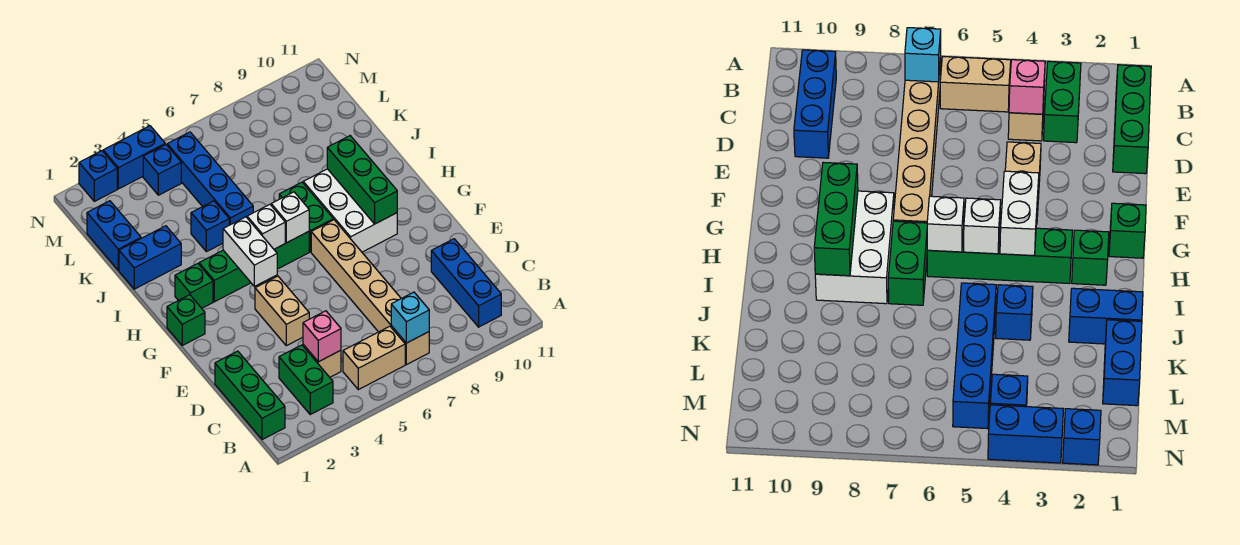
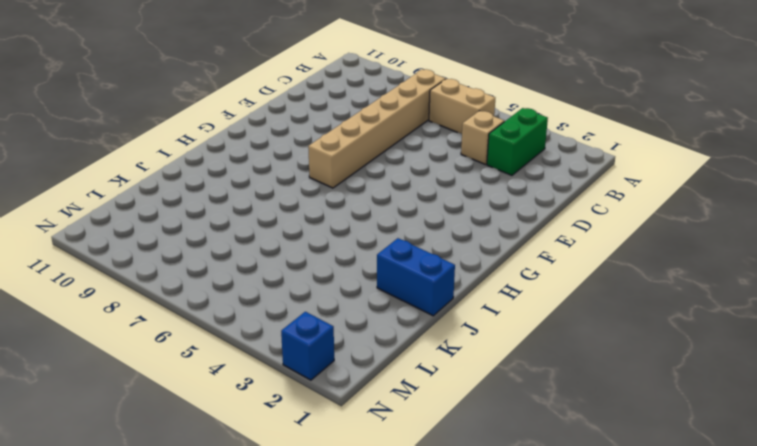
none -> green 1x3 brick [215,351,285,440]
none -> blue 1x3 brick [431,239,501,327]
none -> tan 1x2 brick [255,276,309,346]

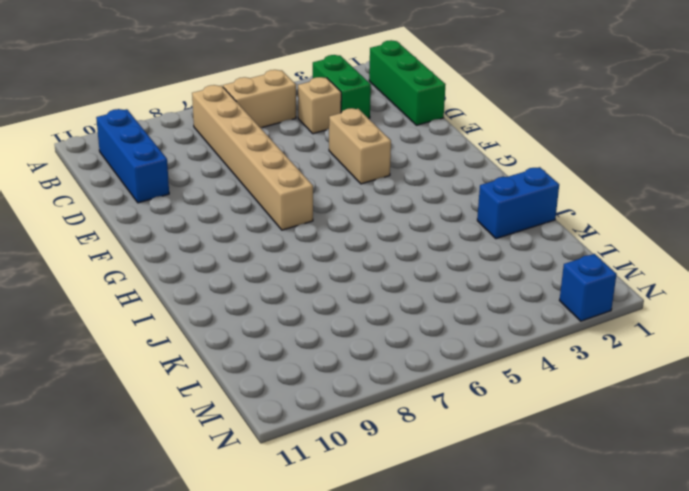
none -> green 1x1 brick [167,295,205,345]
none -> white 2x3 brick [303,169,397,252]
none -> green 1x1 brick [175,264,213,308]

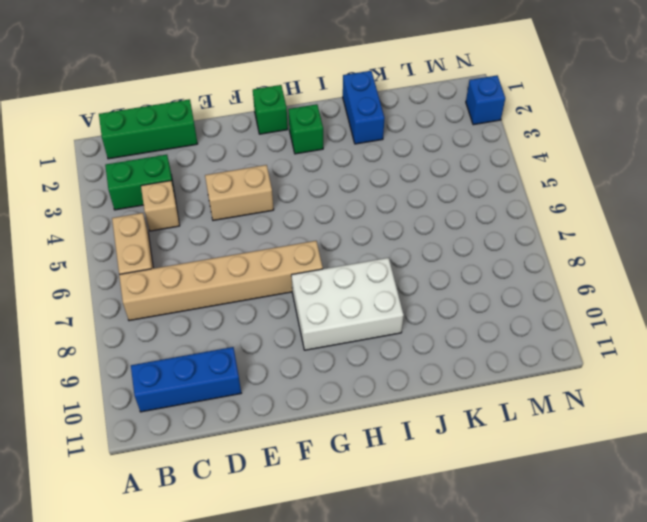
none -> green 1x4 brick [199,231,309,302]
none -> green 1x2 brick [279,182,333,252]
none -> blue 1x1 brick [191,201,229,252]

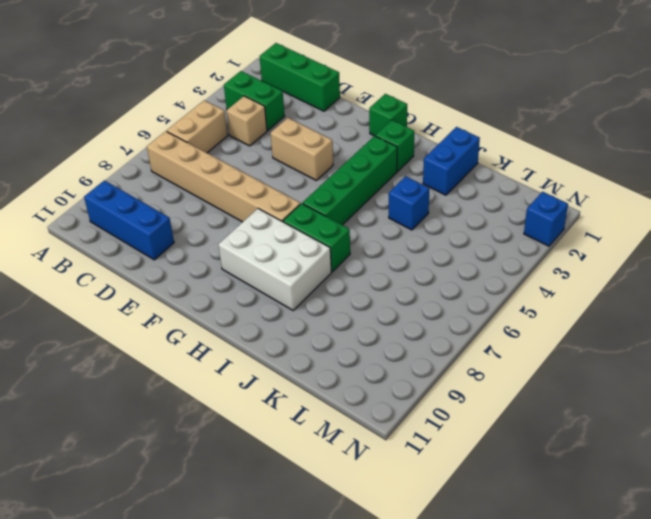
none -> blue 1x4 brick [167,132,253,225]
none -> blue 1x2 brick [87,201,141,270]
none -> blue 1x1 brick [143,144,181,195]

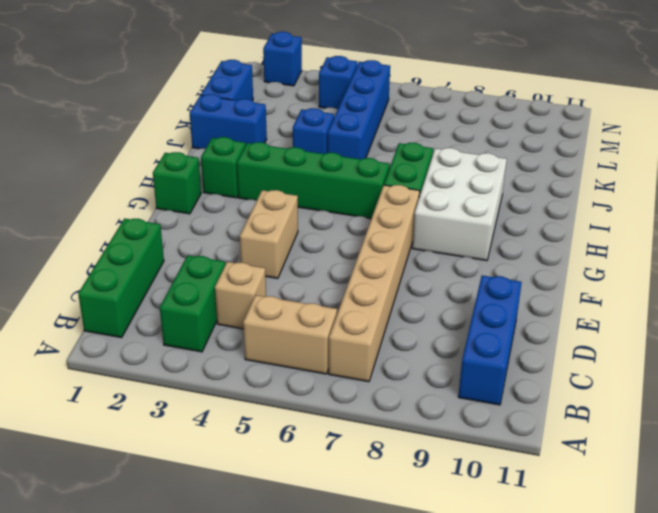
none -> blue 1x2 brick [103,126,165,189]
none -> cyan 1x1 brick [391,292,429,343]
none -> pink 1x1 brick [303,311,341,362]

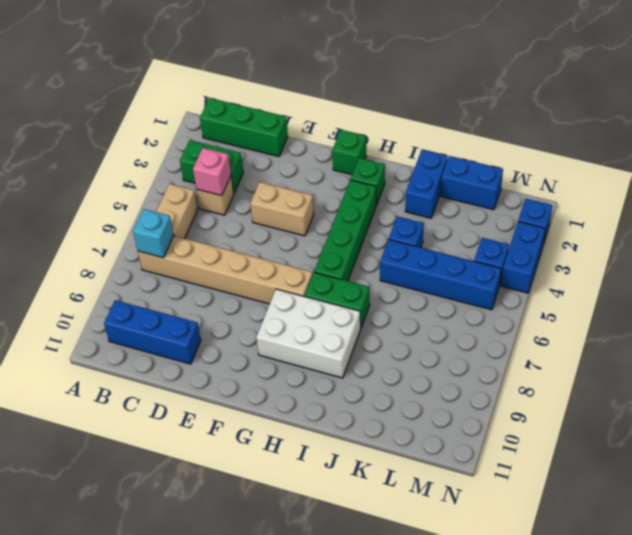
none -> white 1x2 brick [223,217,277,286]
none -> green 1x3 brick [327,136,397,224]
none -> white 1x1 brick [247,204,285,249]

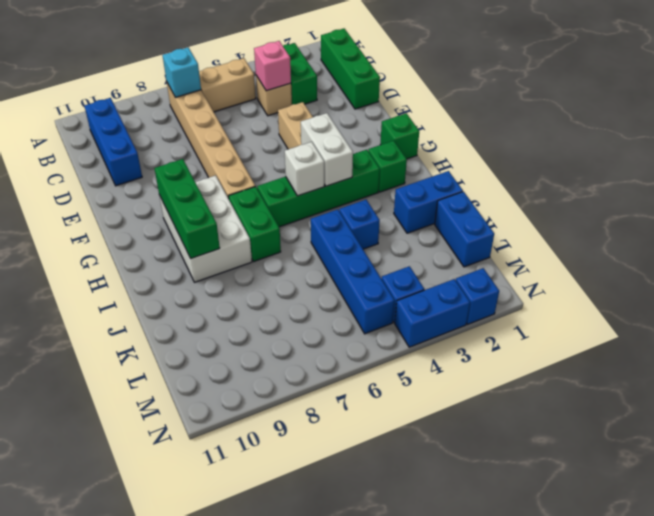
none -> white 1x1 brick [271,192,309,243]

